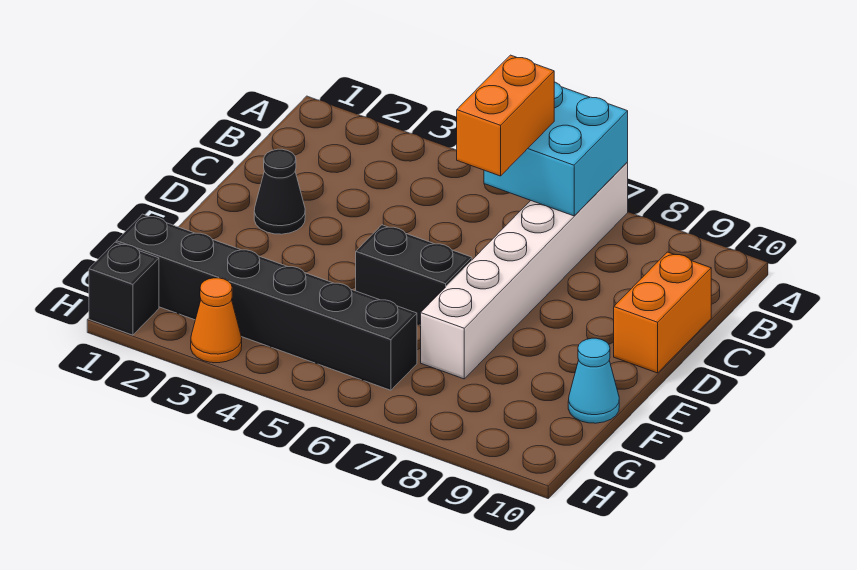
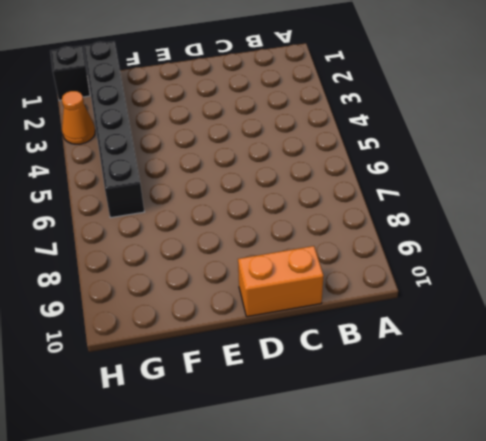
none -> white 1x6 brick [421,162,628,379]
none -> black 1x1 cone [254,149,305,234]

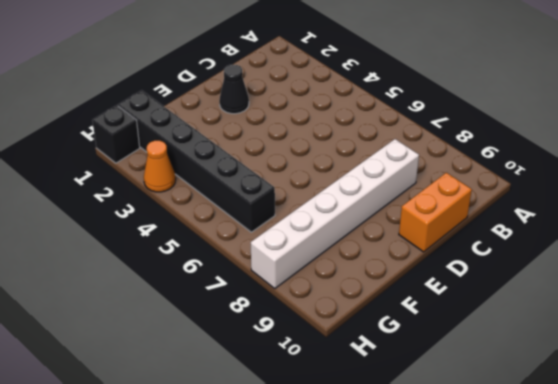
white 1x6 brick [251,139,419,288] -> white 1x6 brick moved to [421,162,628,379]
none -> black 1x2 brick [356,225,472,325]
none -> cyan 1x1 cone [568,338,619,423]

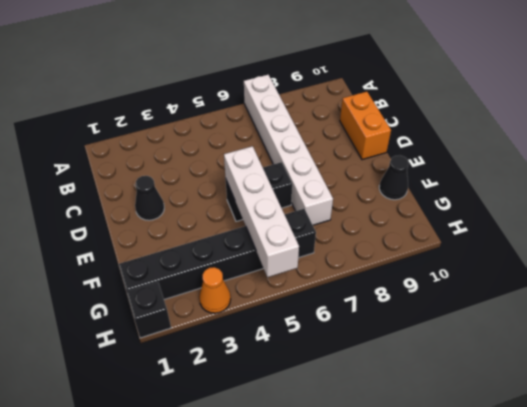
white 1x4 brick [224,146,299,277] -> none
black 1x1 cone [379,155,409,200] -> cyan 1x1 cone [568,338,619,423]
none -> cyan 2x2 brick [484,82,628,216]
none -> orange 1x2 brick [457,55,554,176]

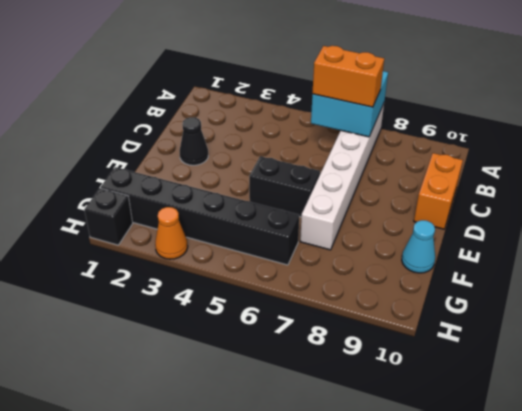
orange 1x2 brick [312,46,384,107] -> orange 1x2 brick turned to [457,55,554,176]

